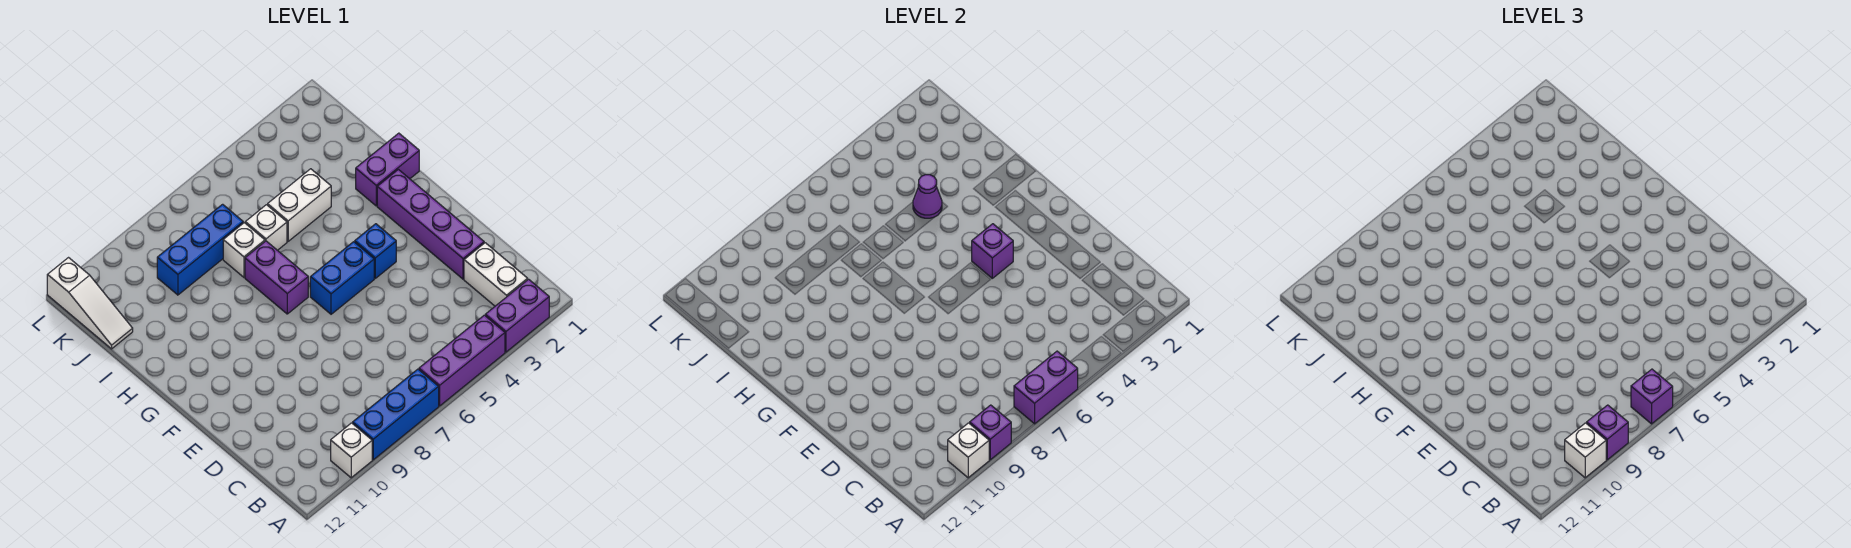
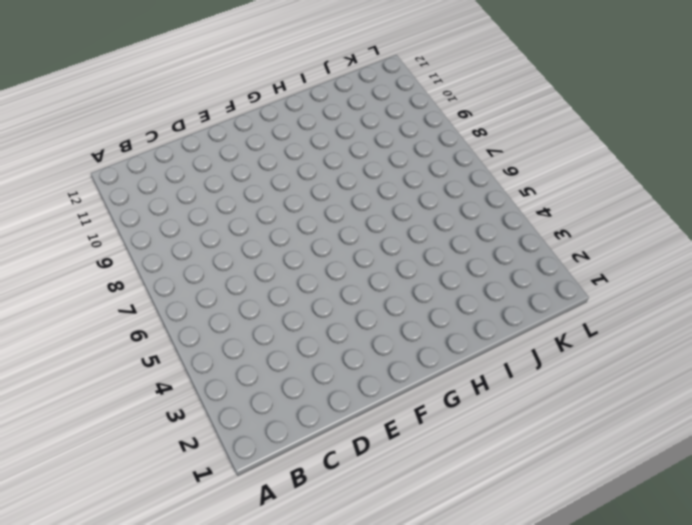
none -> purple 1x2 brick [485,279,549,352]
none -> purple 1x3 brick [419,315,505,406]
none -> blue 1x3 brick [353,369,439,460]

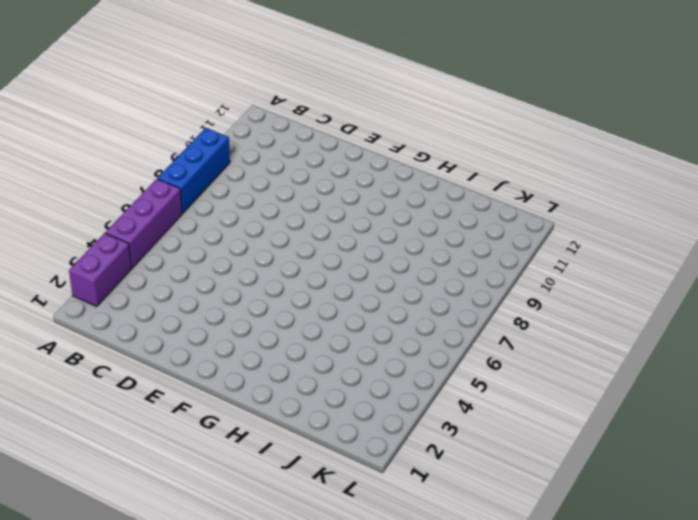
none -> white 1x1 brick [331,423,372,478]
none -> white 1x2 brick [464,243,528,306]
none -> purple 1x4 brick [377,169,484,279]

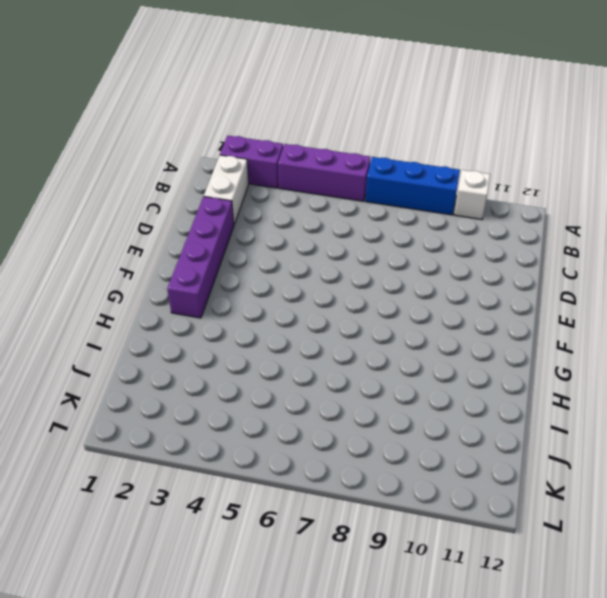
none -> blue 1x1 brick [355,224,396,278]
none -> blue 1x2 brick [310,242,374,314]
none -> purple 1x2 brick [245,241,308,314]

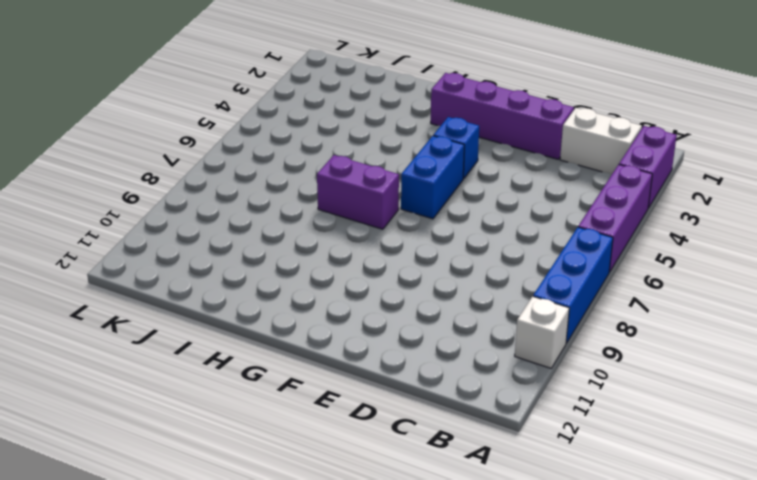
none -> purple 1x2 brick [356,133,419,206]
none -> white 1x2 brick [268,169,331,241]
none -> white 1x1 brick [245,205,287,250]

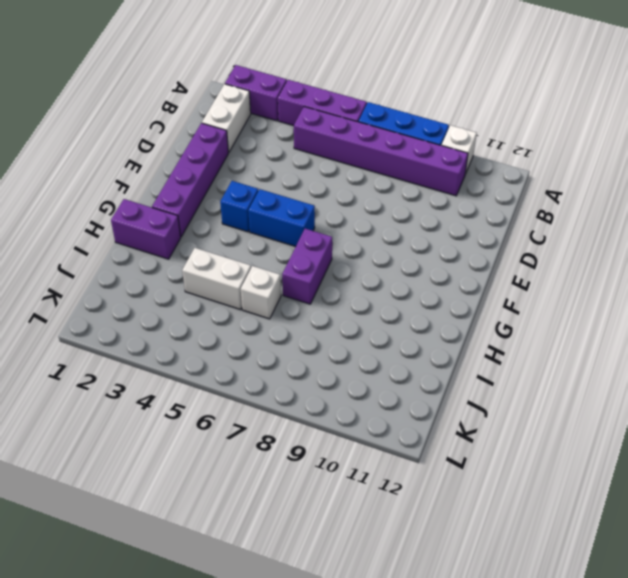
purple 1x6 brick [294,107,468,196] -> none
none -> white 1x1 brick [223,223,265,277]
none -> blue 1x3 brick [157,204,243,295]
none -> white 1x3 slope [47,258,133,349]

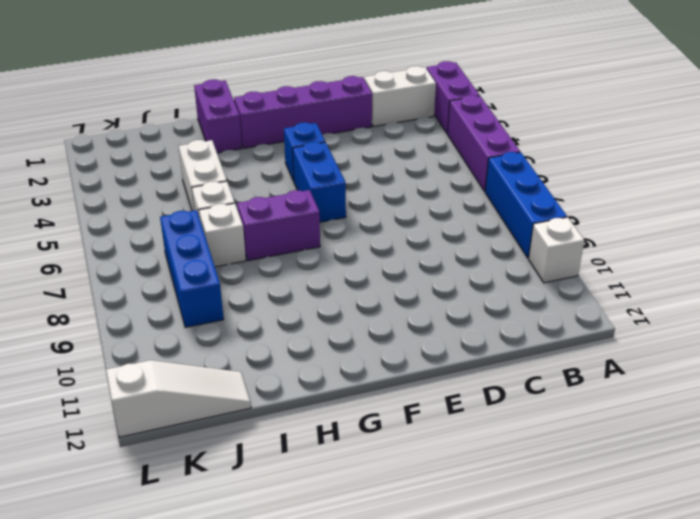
none -> purple 1x2 brick [1014,351,1078,424]
none -> purple 1x1 brick [970,405,1011,460]
none -> white 1x1 brick [948,423,989,478]

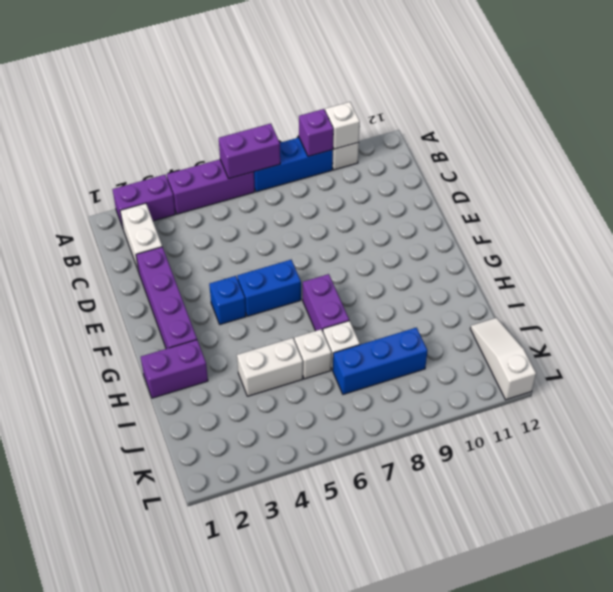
none -> purple 1x1 brick [972,224,1013,278]
none -> purple 1x1 cone [913,175,942,218]
none -> purple 1x1 brick [1631,369,1673,424]

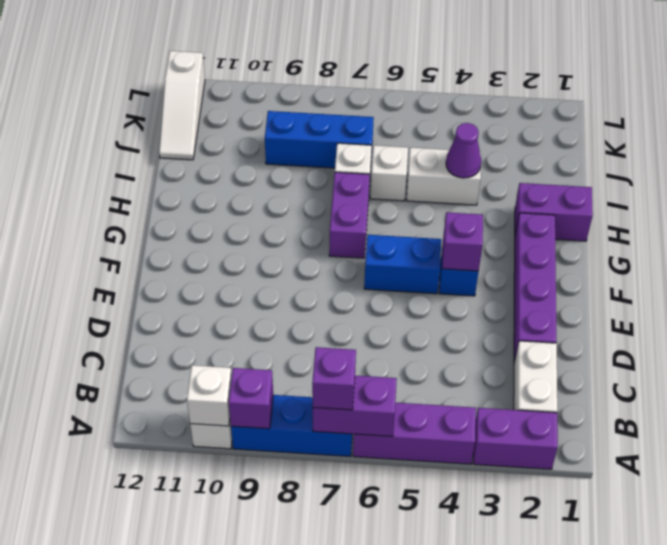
none -> purple 1x1 brick [1587,405,1628,460]
none -> white 1x1 brick [1565,423,1606,478]

